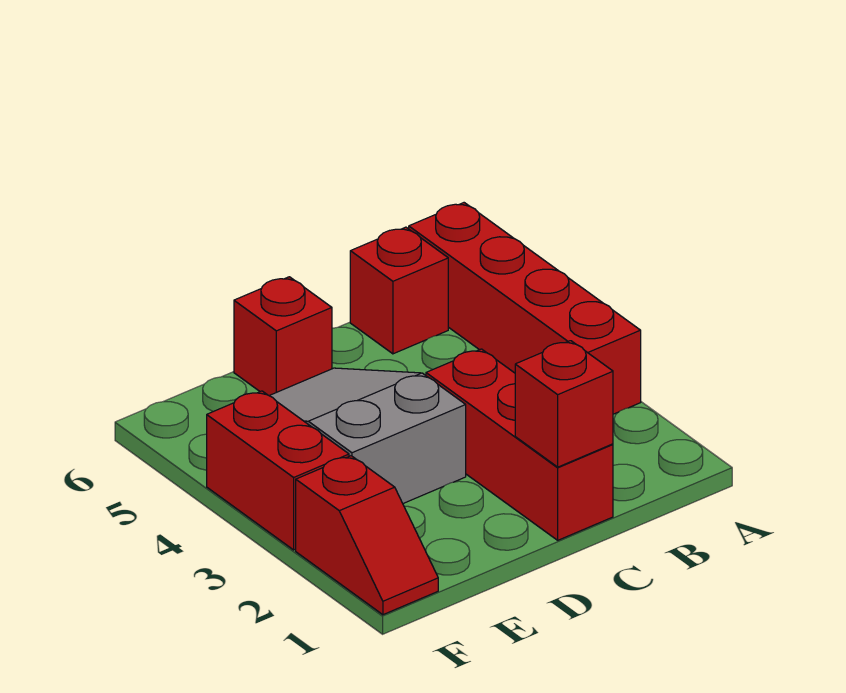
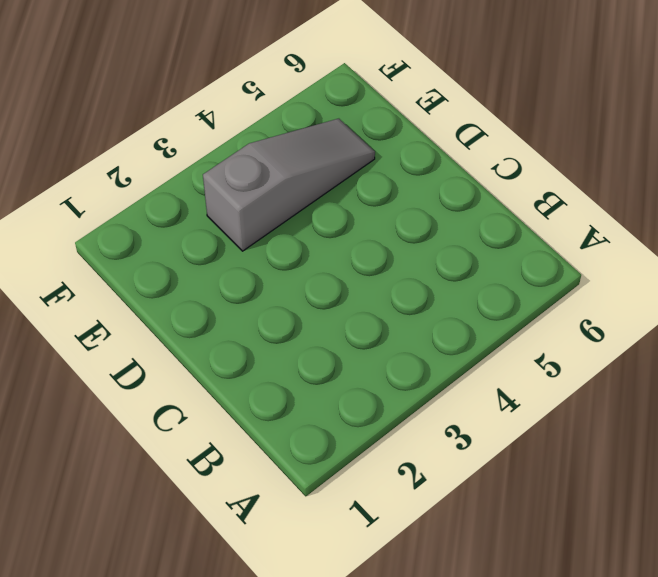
grey 1x3 slope [203,119,375,251] -> grey 2x3 slope [269,368,466,503]
none -> red 1x4 brick [409,203,641,414]
none -> red 1x1 brick [350,227,448,354]

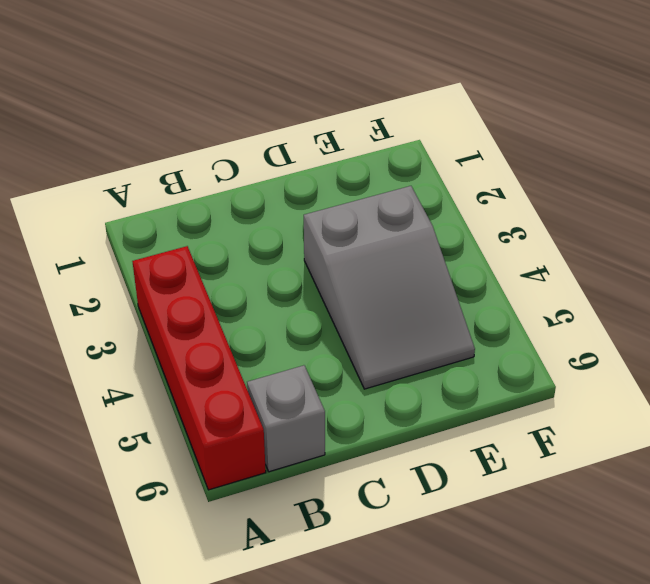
grey 1x1 brick [247,365,325,472] -> red 1x1 brick [350,227,448,354]
none -> red 1x3 brick [426,349,613,540]
none -> red 1x1 brick [234,277,332,395]

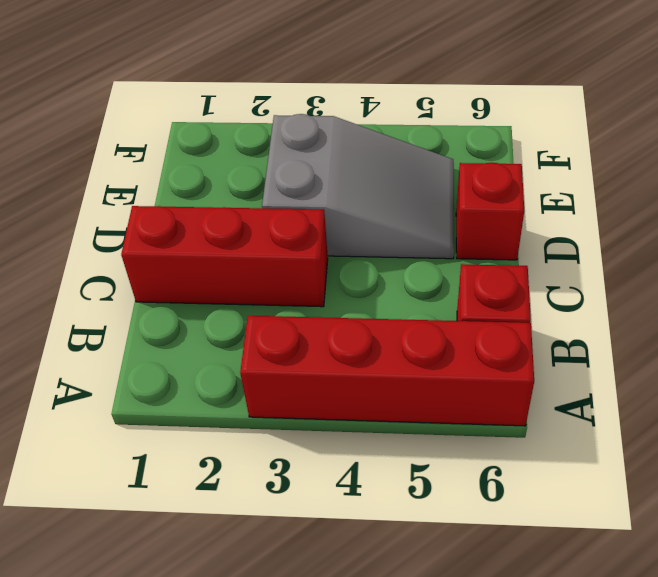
none -> red 1x2 slope [296,456,438,615]
none -> red 1x2 brick [207,391,349,550]

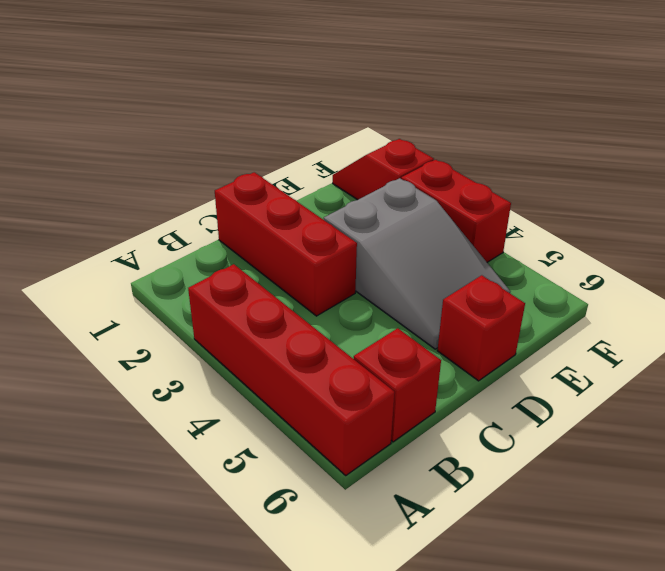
none -> red 1x1 brick [515,341,613,467]

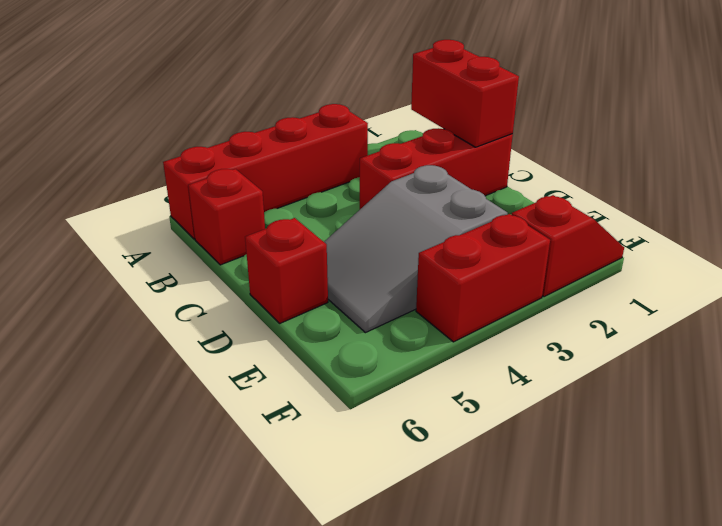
red 1x2 brick [411,40,519,147] -> red 1x1 brick [515,341,613,467]

